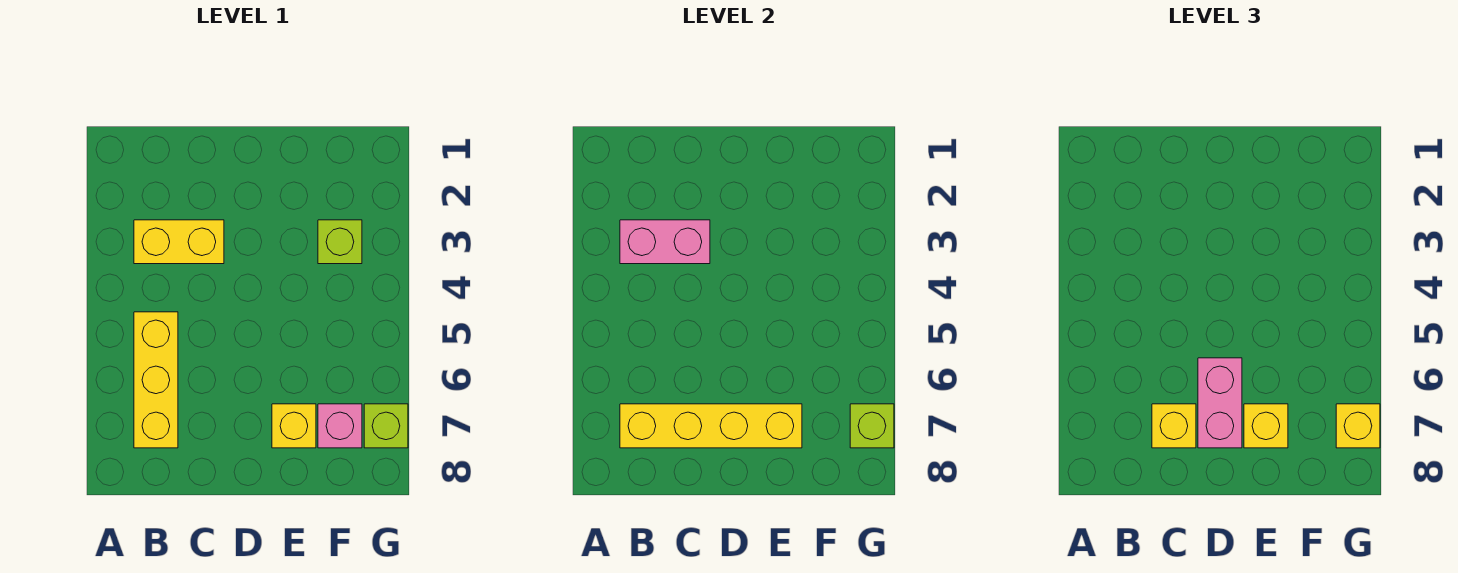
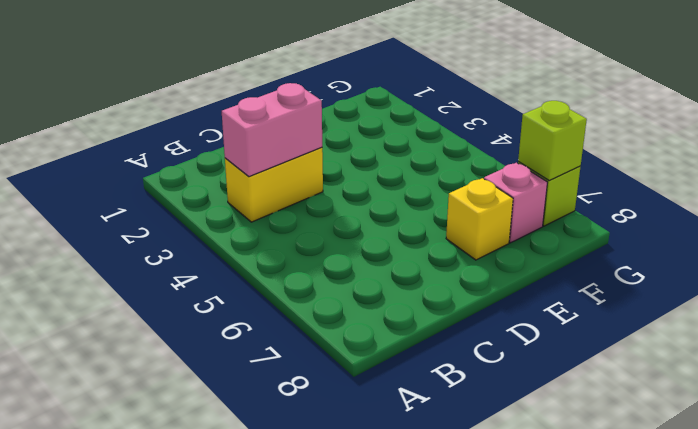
none -> yellow 1x3 brick [134,312,178,448]
none -> lime 1x1 brick [318,220,362,264]
none -> yellow 1x4 brick [620,404,802,448]

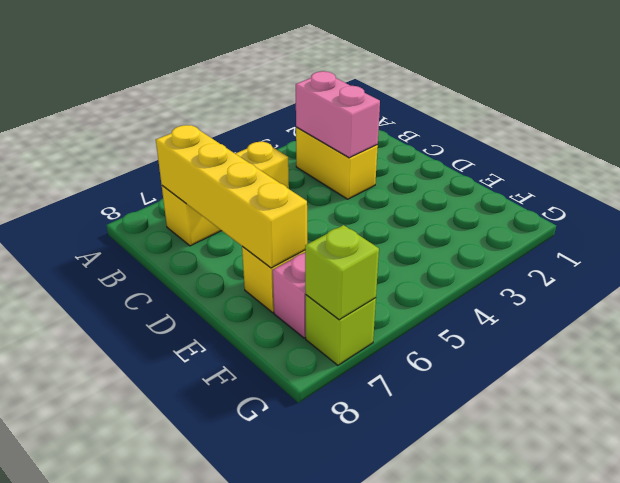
none -> lime 1x1 brick [318,220,362,264]
none -> yellow 1x1 brick [1152,404,1196,448]
none -> pink 1x2 brick [1198,358,1242,448]

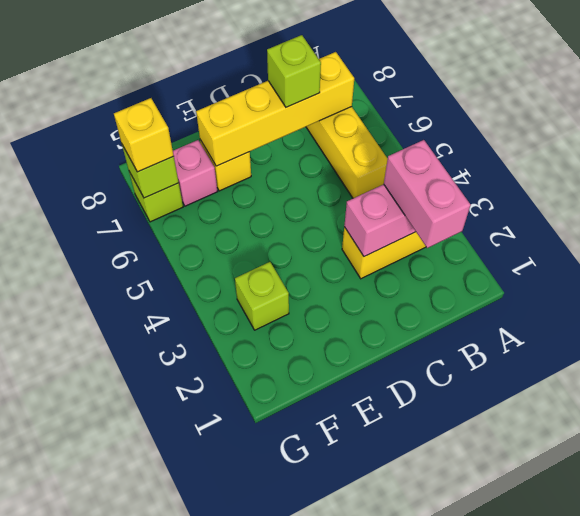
pink 1x2 brick [384,140,471,248] -> pink 1x2 brick moved to [1198,358,1242,448]
lime 1x1 brick [267,35,321,107] -> yellow 1x1 brick [1152,404,1196,448]
none -> yellow 1x1 brick [1244,404,1288,448]

